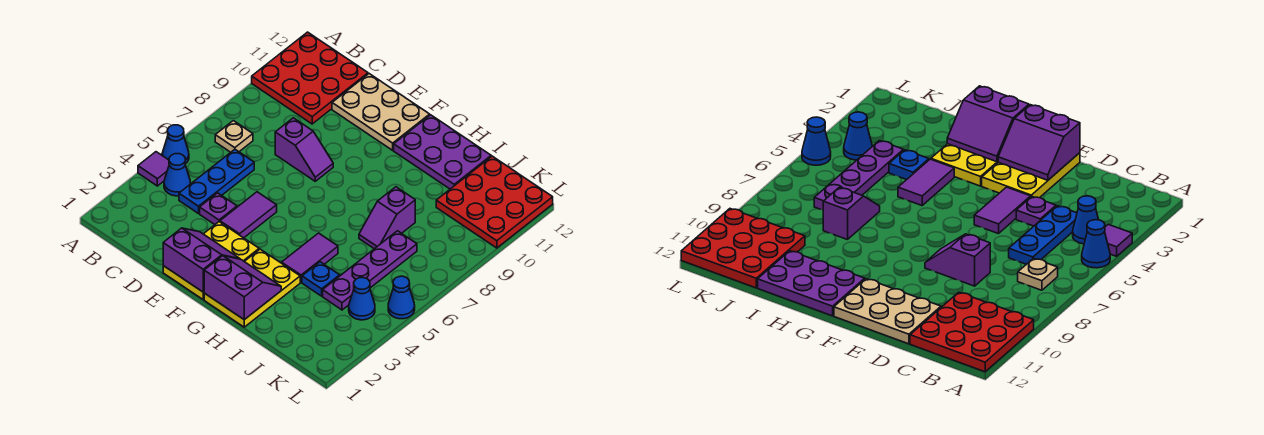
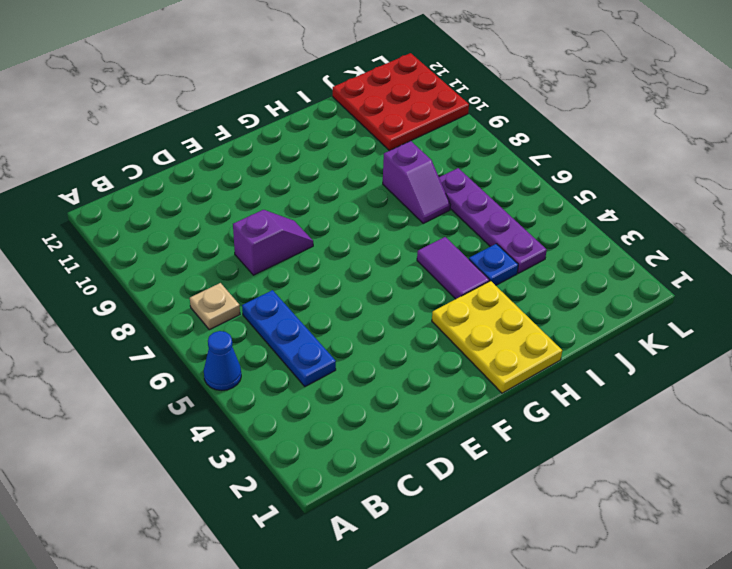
none -> purple 1x1 tile [138,152,169,186]
none -> red 3x3 plate [252,32,368,124]
none -> blue 1x1 cone [164,154,190,196]

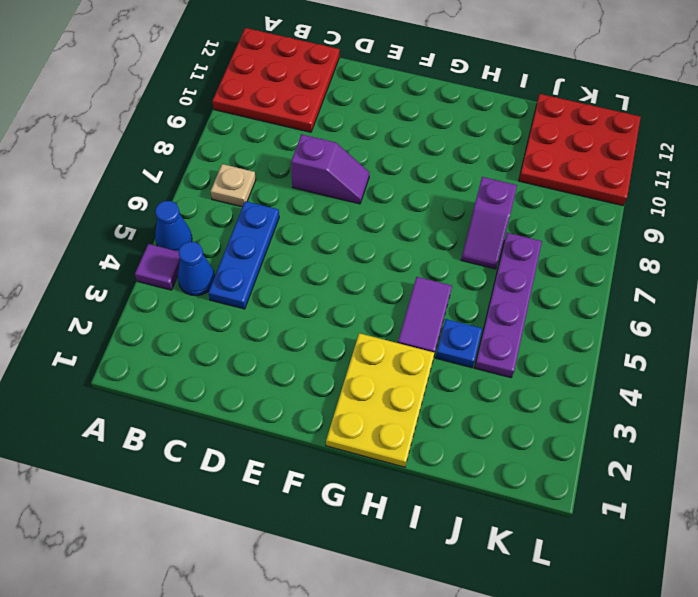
none -> purple 1x1 plate [200,193,237,224]
none -> tan 2x3 plate [332,74,430,150]
none -> yellow 2x3 plate [163,222,259,299]

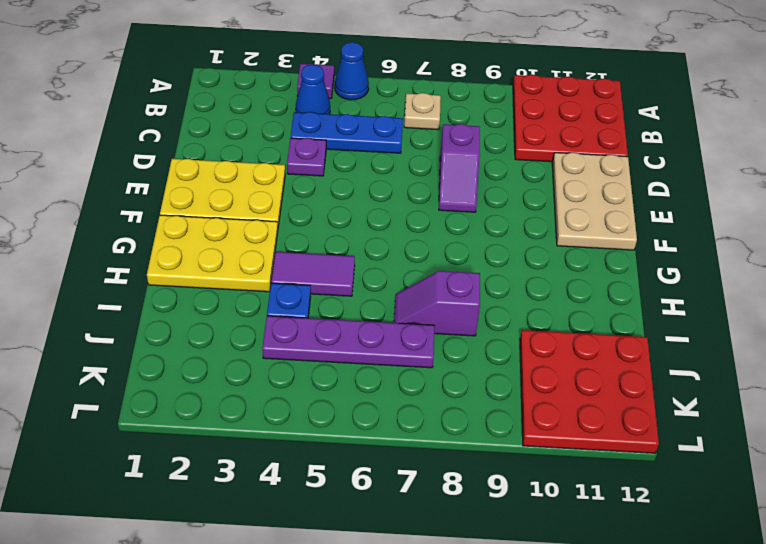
none -> purple 1x2 tile [220,192,277,238]
none -> purple 2x3 plate [394,115,491,189]
none -> blue 1x1 cone [349,278,375,320]

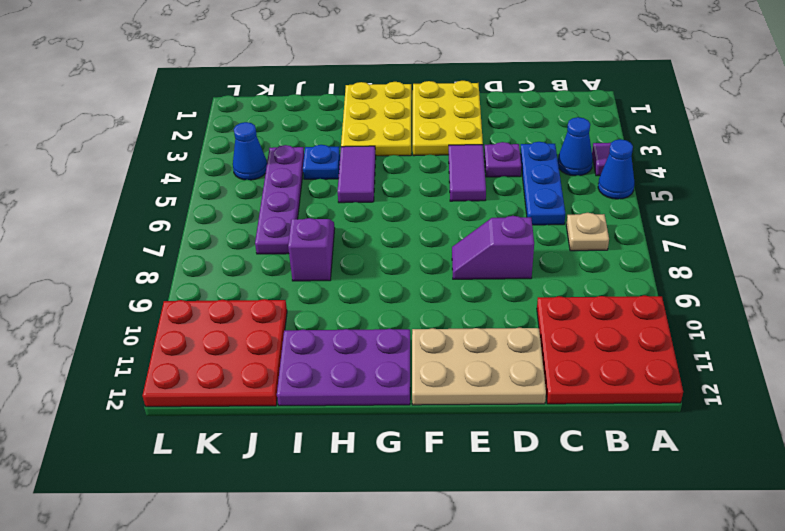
none -> blue 1x1 cone [388,276,415,319]
none -> purple 2x2 slope [163,228,240,292]
none -> purple 2x2 slope [204,256,281,320]

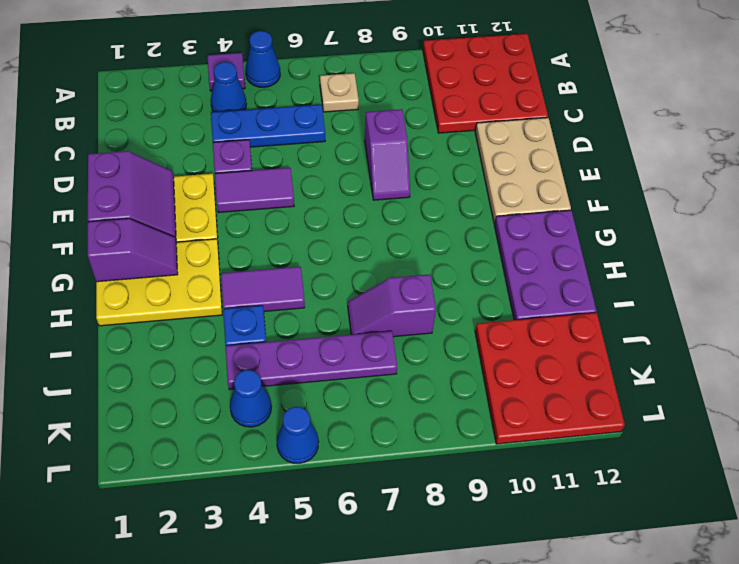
purple 1x2 slope [88,219,178,282] -> purple 2x2 slope [204,256,281,320]

